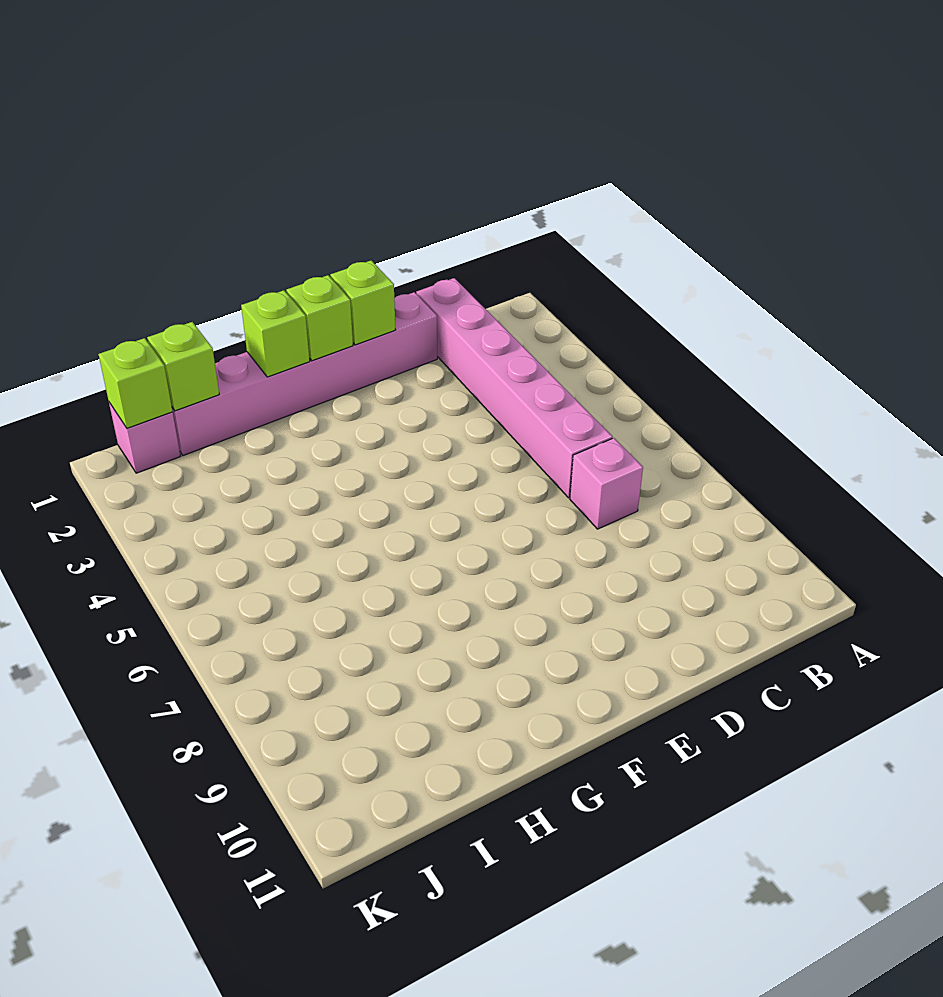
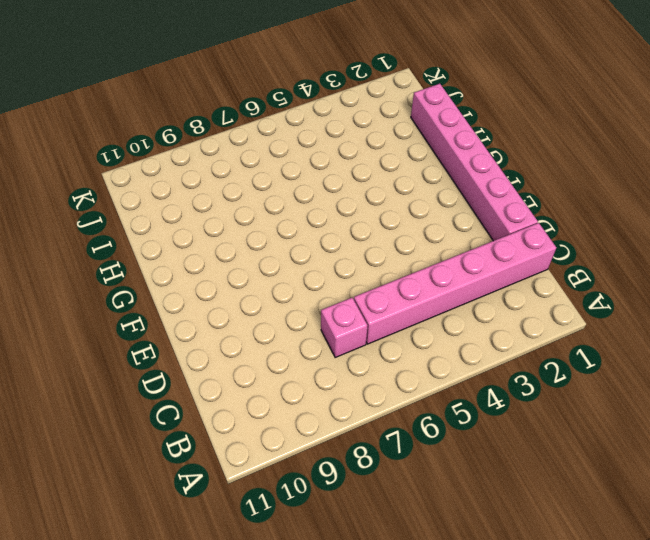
none -> pink 1x1 brick [109,402,180,473]
none -> lime 1x1 brick [330,260,395,345]

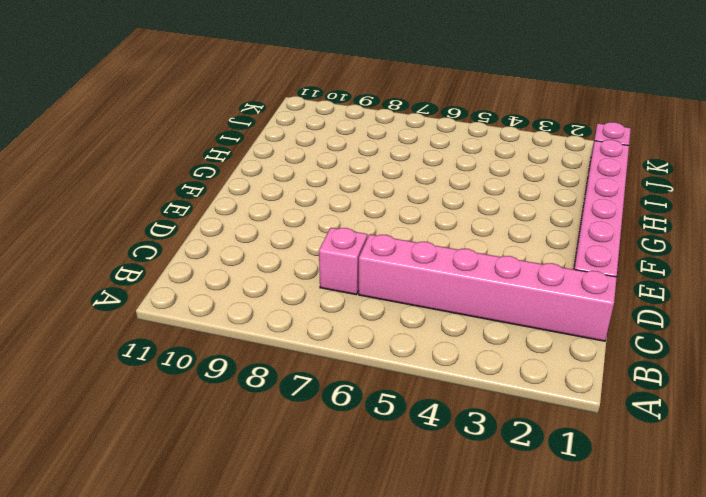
none -> lime 1x1 brick [330,260,395,345]
none -> lime 1x1 brick [286,275,353,361]

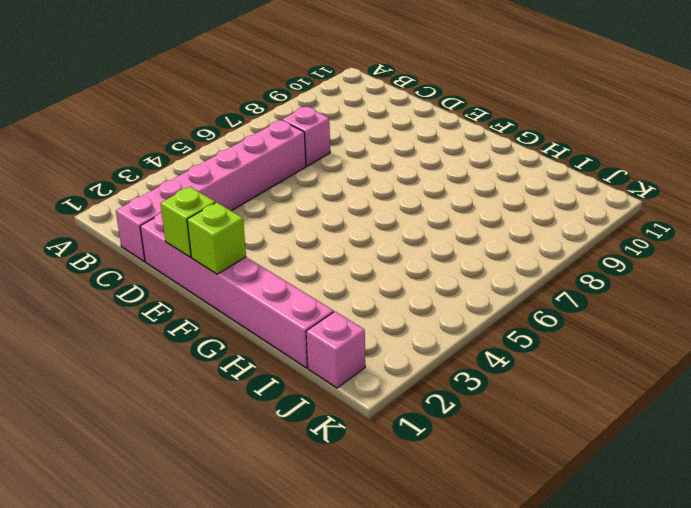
none -> lime 1x1 brick [241,290,310,377]
none -> lime 1x1 brick [147,322,219,411]

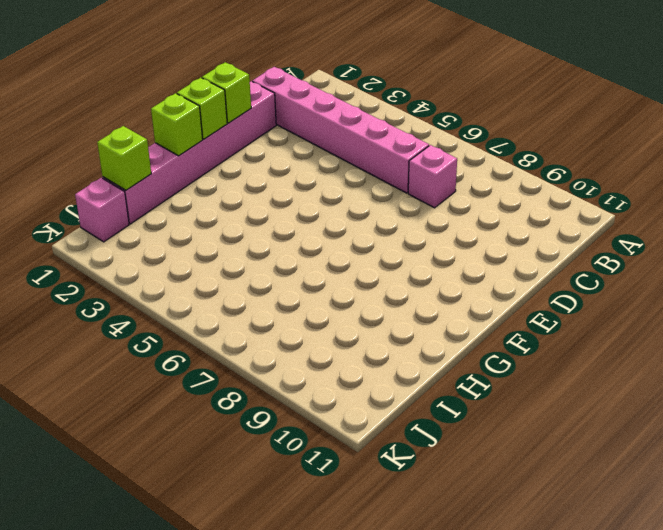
none -> lime 1x1 brick [99,338,173,428]

